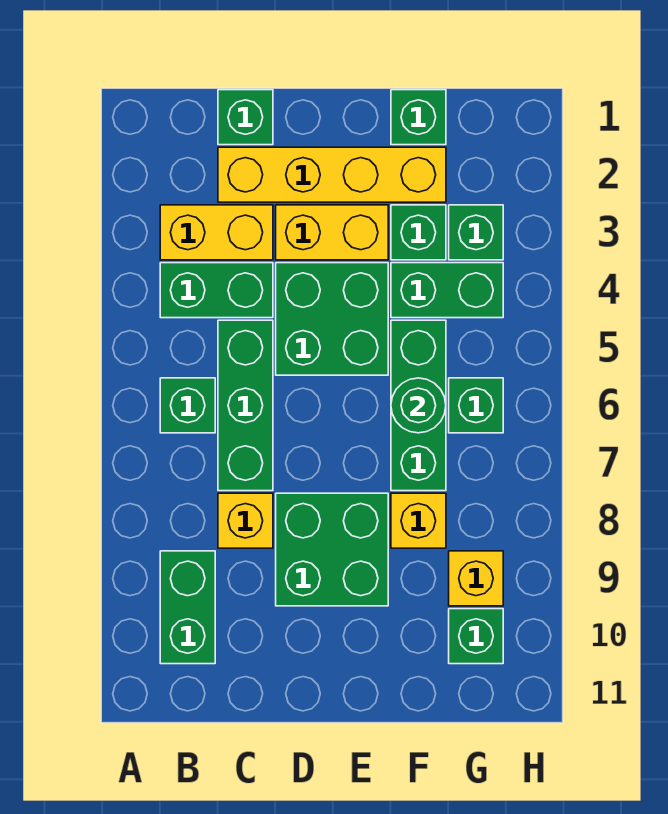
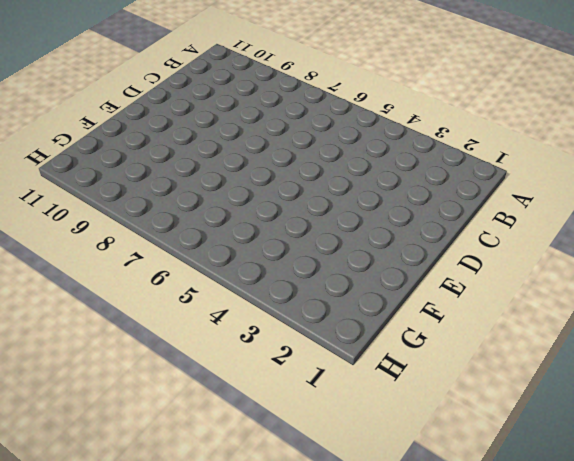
none -> yellow 1x2 brick [160,205,273,260]
none -> green 1x2 brick [160,263,273,318]
none -> green 1x1 brick [160,378,215,433]

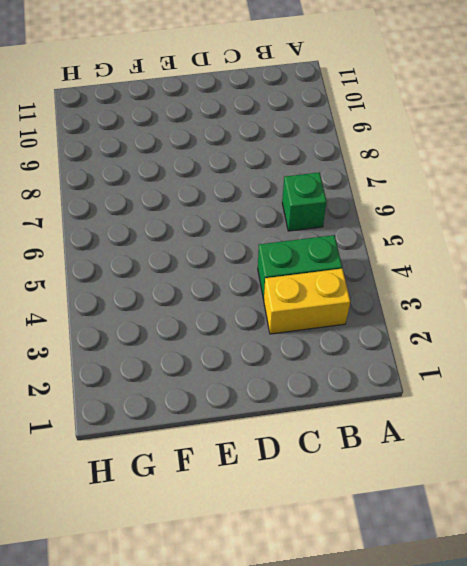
none -> green 1x2 brick [160,551,215,664]
none -> green 1x1 brick [218,90,273,145]
none -> yellow 1x4 brick [218,147,446,202]

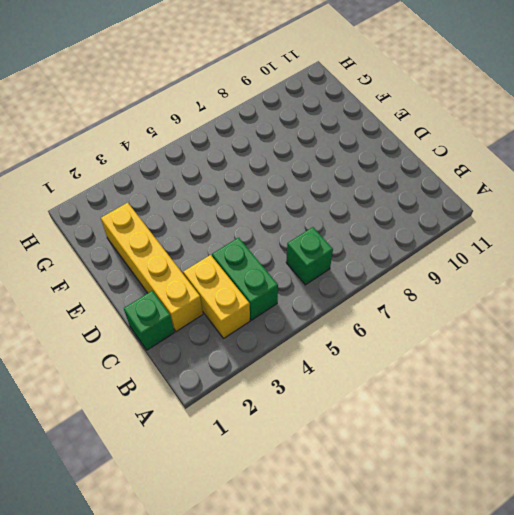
none -> green 1x2 brick [160,551,215,664]
none -> green 1x3 brick [218,320,273,491]
none -> yellow 1x1 brick [218,493,273,548]

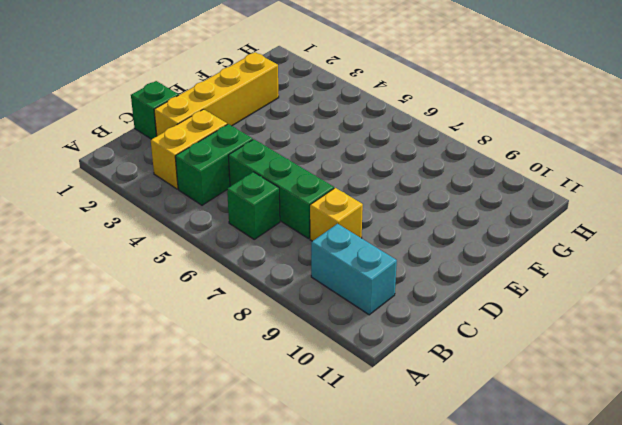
cyan 1x2 brick [311,224,397,315] -> green 1x2 brick [160,551,215,664]
none -> yellow 1x2 brick [276,205,388,260]
none -> green 2x2 brick [276,263,388,375]
none -> green 2x2 brick [276,493,388,606]

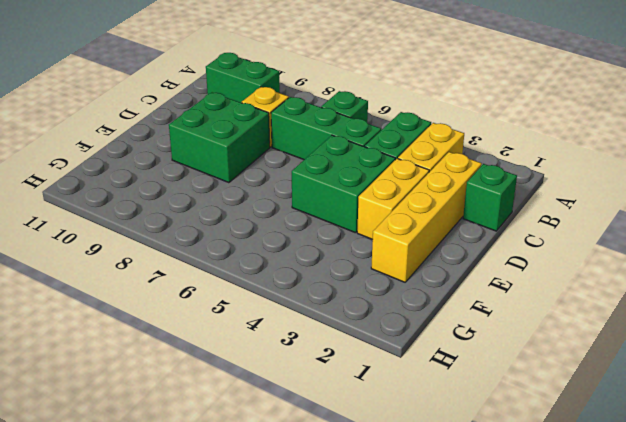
none -> green 1x1 brick [391,90,446,145]
none -> green 1x1 brick [391,205,446,260]
none -> green 1x2 brick [391,263,503,318]

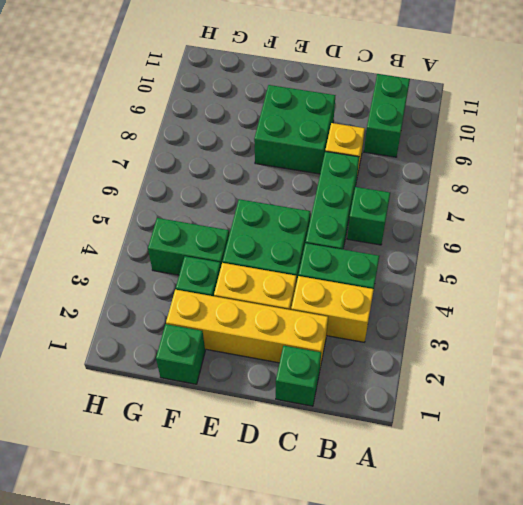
none -> green 1x3 brick [391,320,446,491]
none -> yellow 1x1 brick [391,493,446,548]
none -> green 1x1 brick [449,205,503,260]

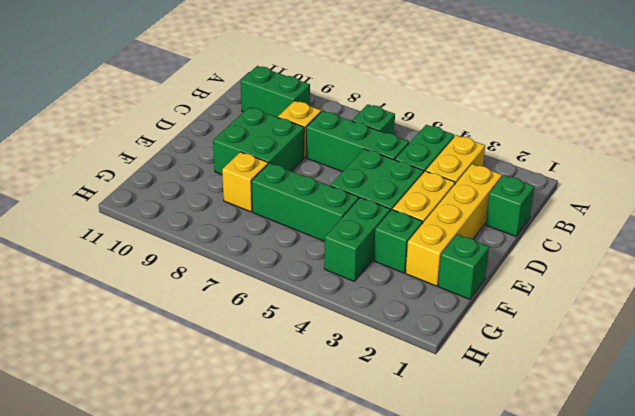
none -> green 1x1 brick [449,205,503,260]
none -> green 1x1 brick [449,378,503,433]
none -> yellow 1x1 brick [449,551,503,606]

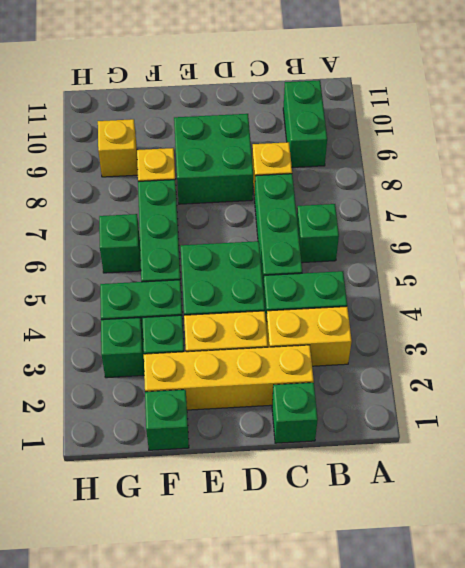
none -> green 1x1 brick [449,609,503,664]
none -> green 1x1 round brick [391,378,446,433]

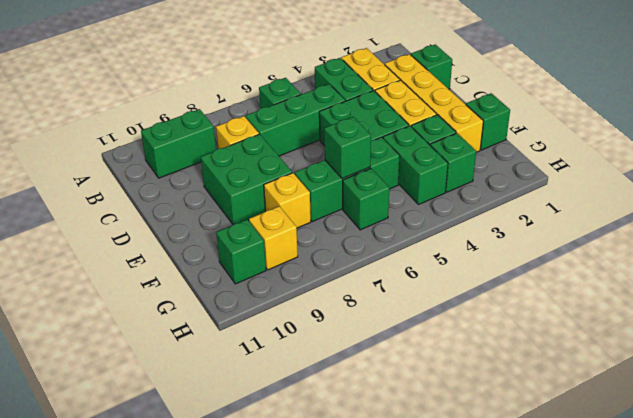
green 1x1 brick [324,117,371,179] -> green 1x1 round brick [391,378,446,433]

